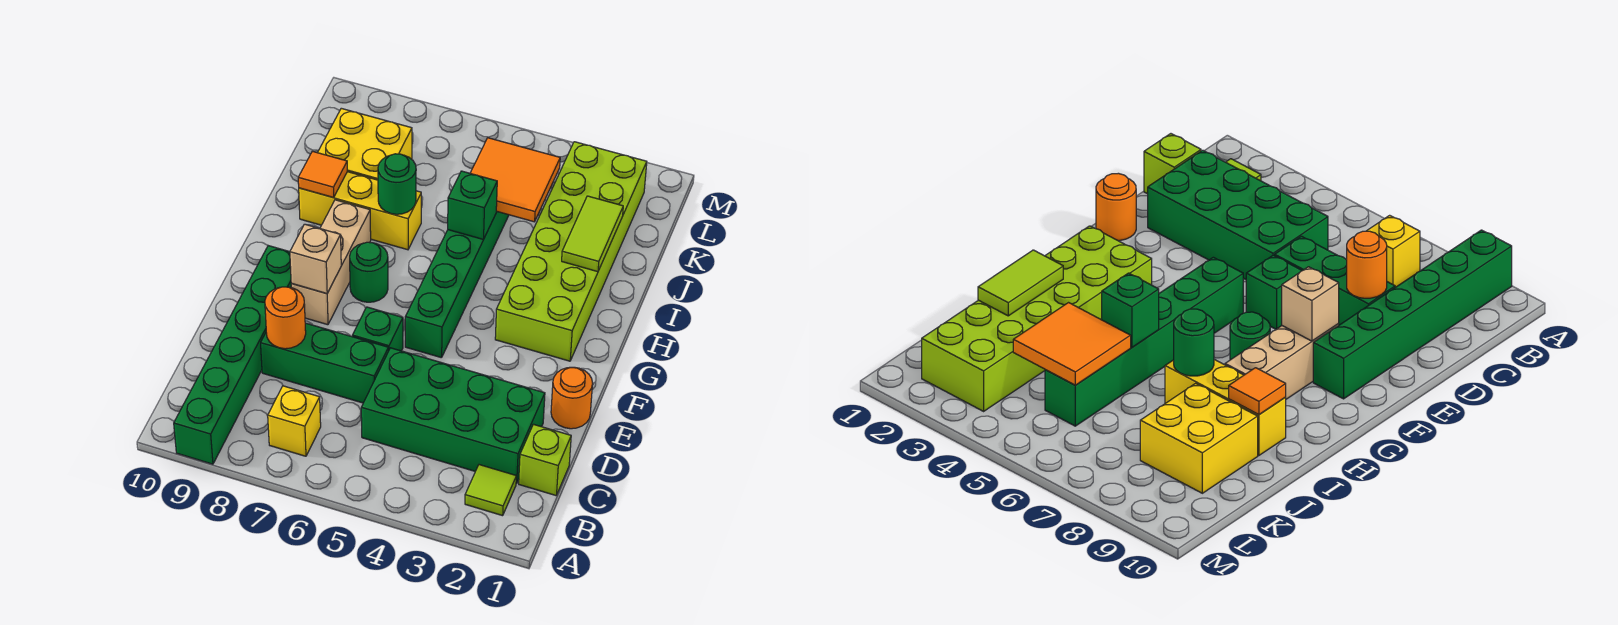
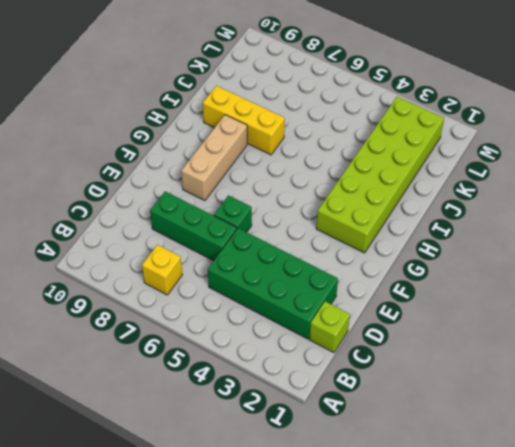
none -> green 1x6 brick [174,246,292,464]
none -> lime 1x1 tile [465,465,516,516]
none -> orange 1x1 round brick [551,367,593,429]

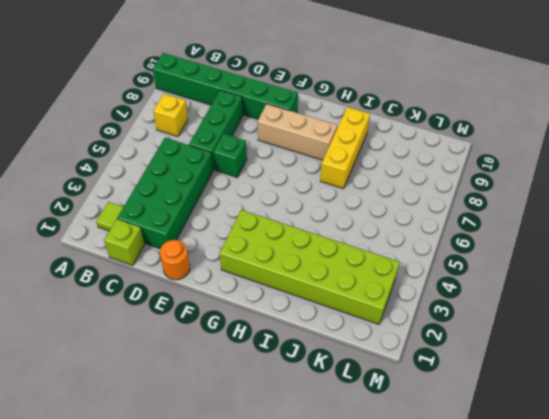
none -> green 1x6 brick [405,211,509,358]
none -> green 1x1 round brick [350,242,388,302]
none -> yellow 2x2 brick [318,108,412,180]

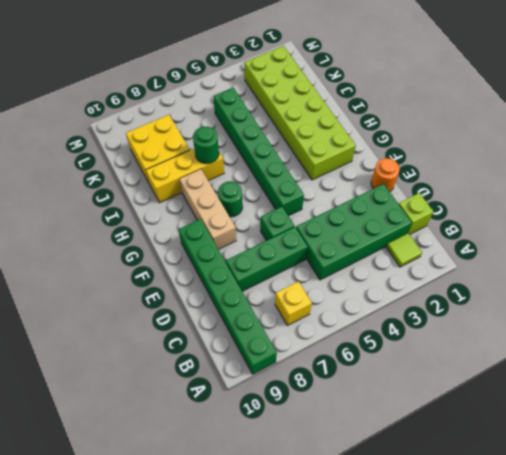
none -> orange 1x1 round brick [265,287,306,349]
none -> tan 1x1 brick [290,224,341,294]
none -> lime 1x2 tile [562,196,623,272]

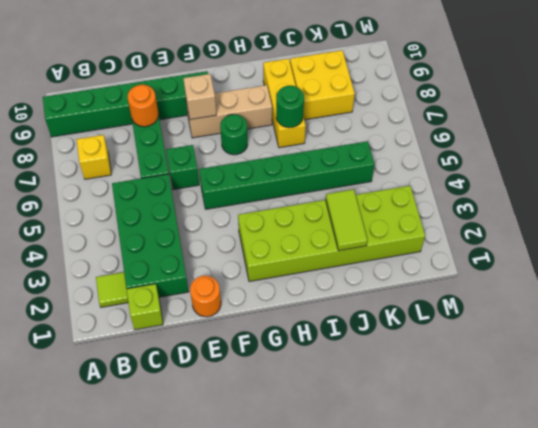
lime 1x2 tile [326,189,367,251] -> lime 1x2 tile turned to [562,196,623,272]
none -> green 1x1 brick [448,171,497,240]
none -> orange 1x1 tile [298,151,347,198]
none -> orange 2x2 tile [470,138,560,222]

